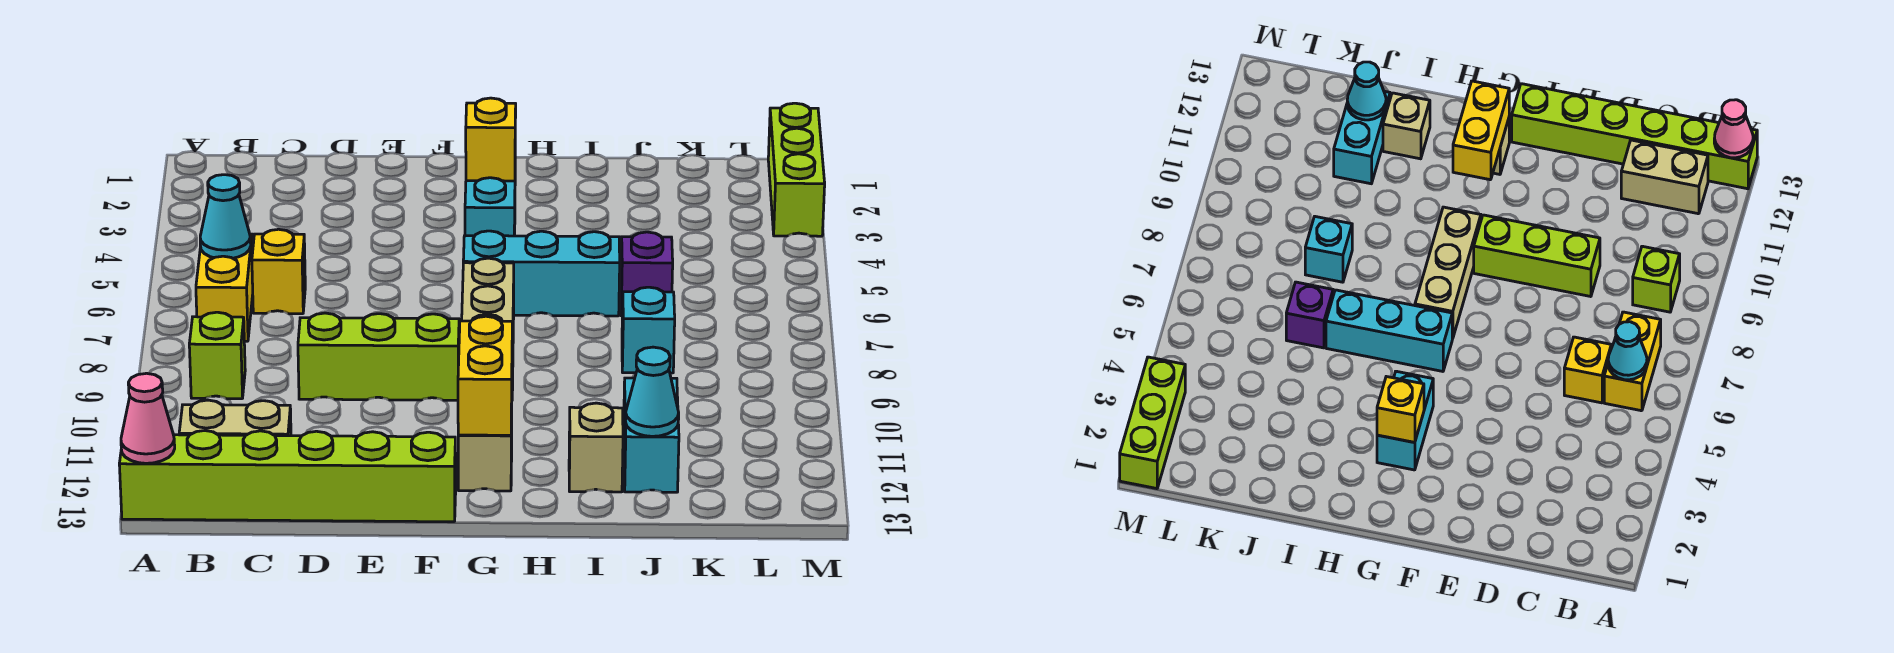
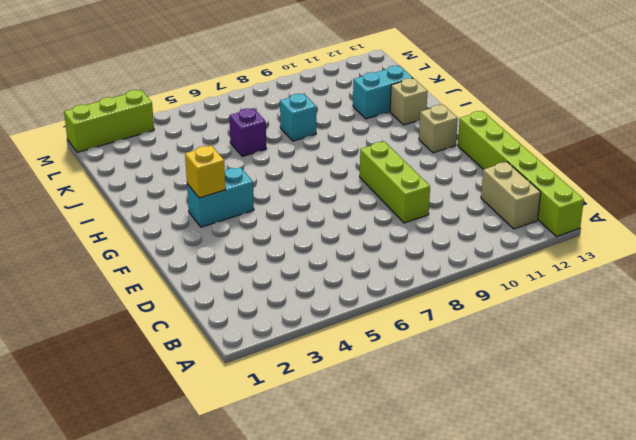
none -> yellow 1x2 brick [196,234,253,341]
none -> lime 1x1 brick [189,312,245,399]
none -> yellow 1x1 brick [252,229,305,314]

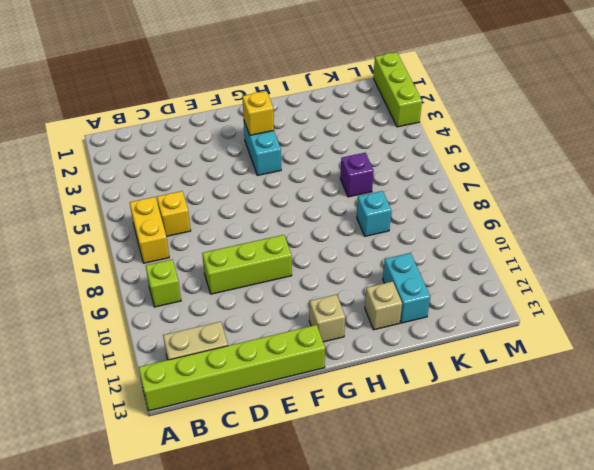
none -> cyan 1x3 brick [463,231,620,316]
none -> tan 1x3 brick [462,258,514,390]
none -> pink 1x1 cone [121,373,175,463]

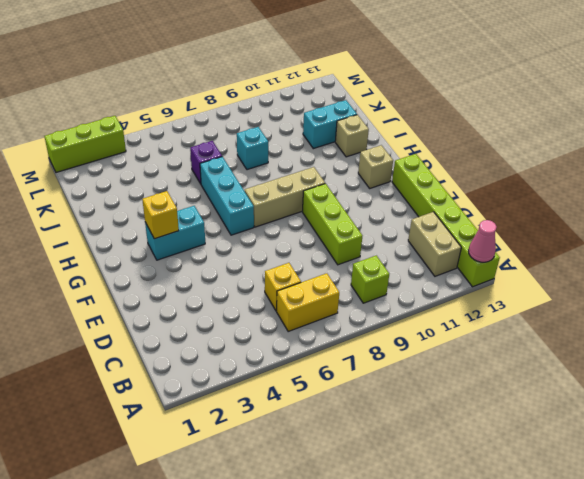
none -> cyan 1x1 cone [200,175,251,258]
none -> yellow 1x2 brick [458,316,512,435]
none -> cyan 1x1 cone [625,347,679,436]

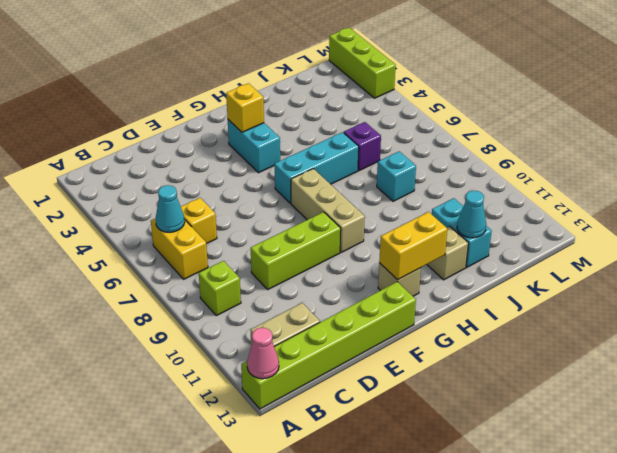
yellow 1x2 brick [379,212,447,280] -> yellow 1x2 brick turned to [458,316,512,435]

